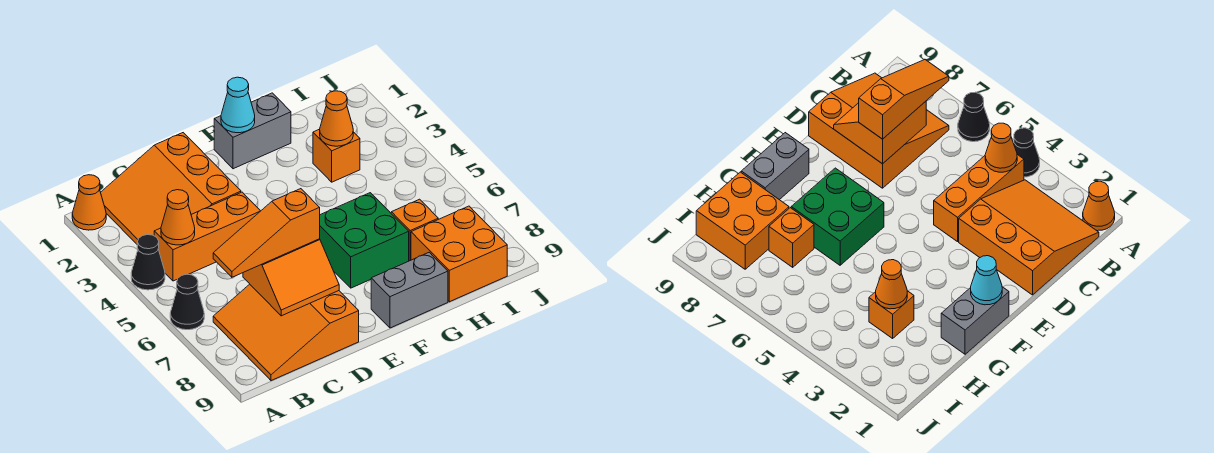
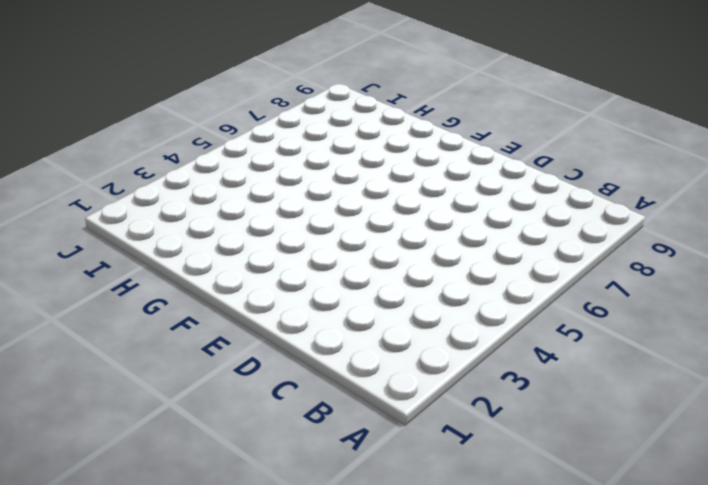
none -> orange 1x1 cone [72,175,106,230]
none -> black 1x1 cone [131,235,165,290]
none -> black 1x1 cone [170,274,204,330]

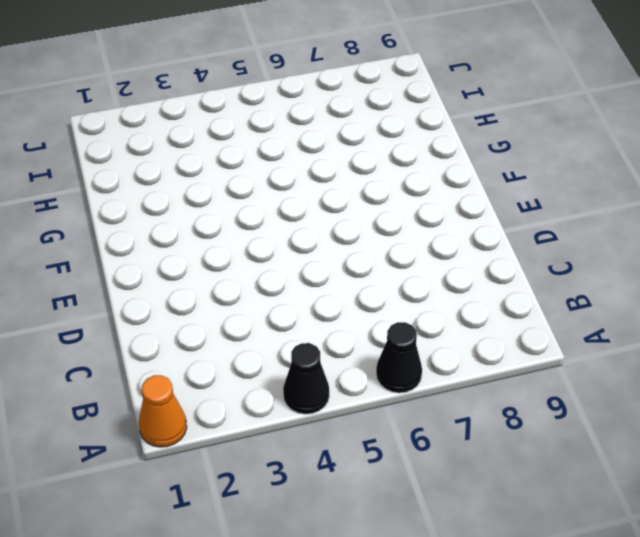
none -> orange 3x3 slope [101,133,241,244]
none -> orange 1x3 brick [154,192,260,281]
none -> orange 3x3 slope [213,284,359,381]

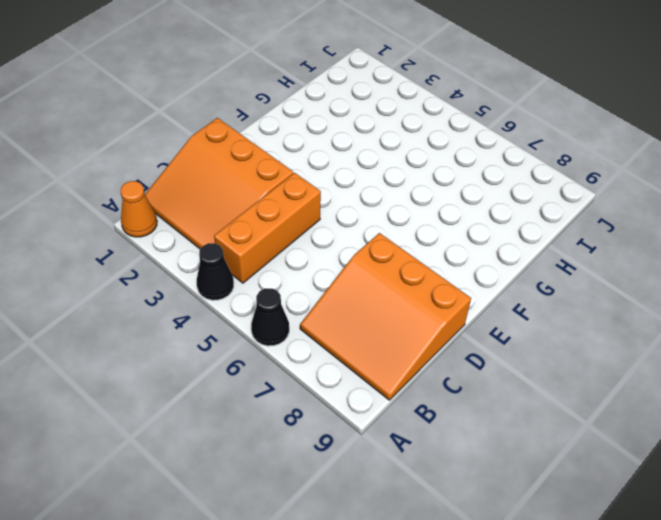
none -> grey 1x2 brick [214,93,291,169]
none -> green 2x2 brick [320,193,409,288]
none -> grey 1x2 brick [371,252,448,328]

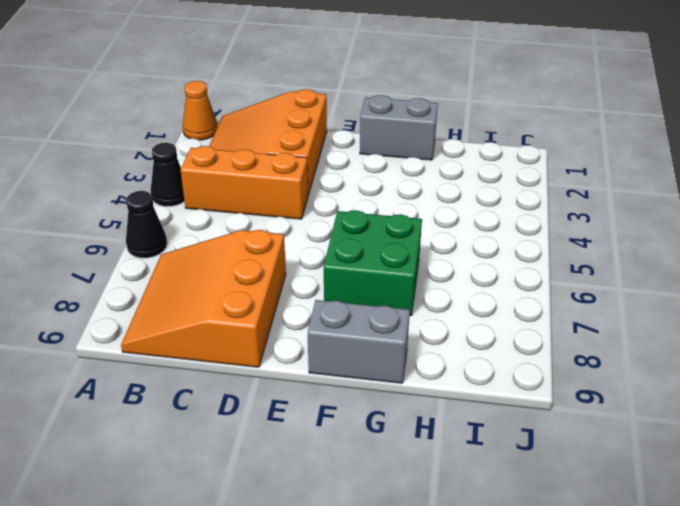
none -> orange 1x1 brick [313,129,360,182]
none -> orange 1x1 brick [391,199,438,261]
none -> orange 2x2 brick [411,206,507,302]

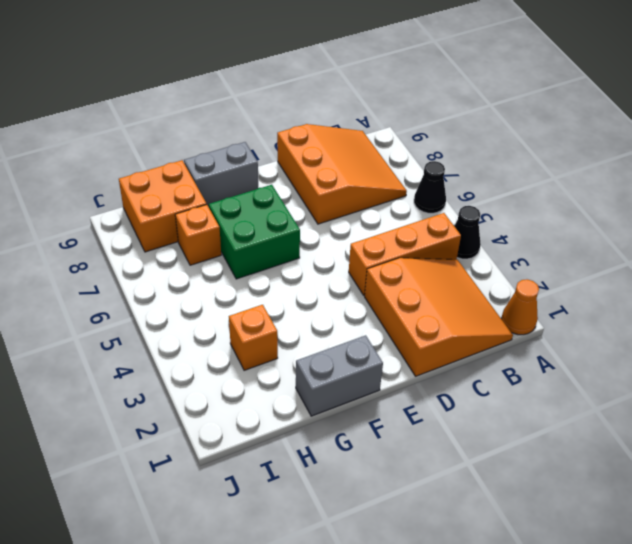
none -> orange 1x1 cone [161,190,195,245]
none -> orange 2x2 slope [243,239,339,316]
none -> cyan 1x1 cone [221,77,255,133]

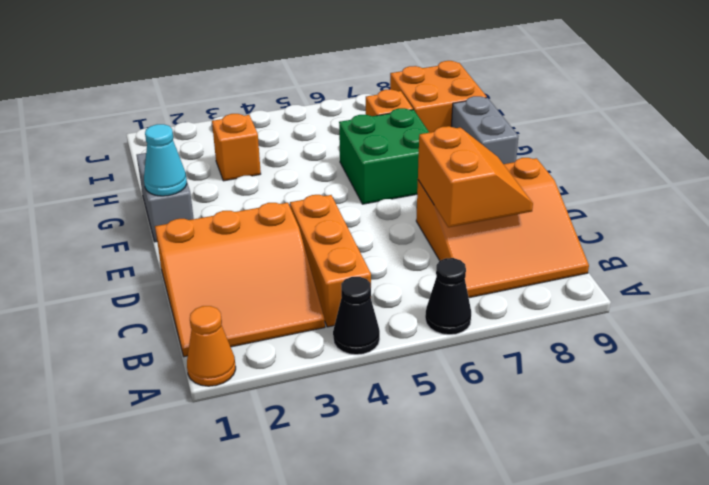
none -> orange 1x1 cone [161,190,195,245]
none -> orange 1x1 cone [320,91,353,146]
none -> orange 1x3 slope [213,189,320,277]

